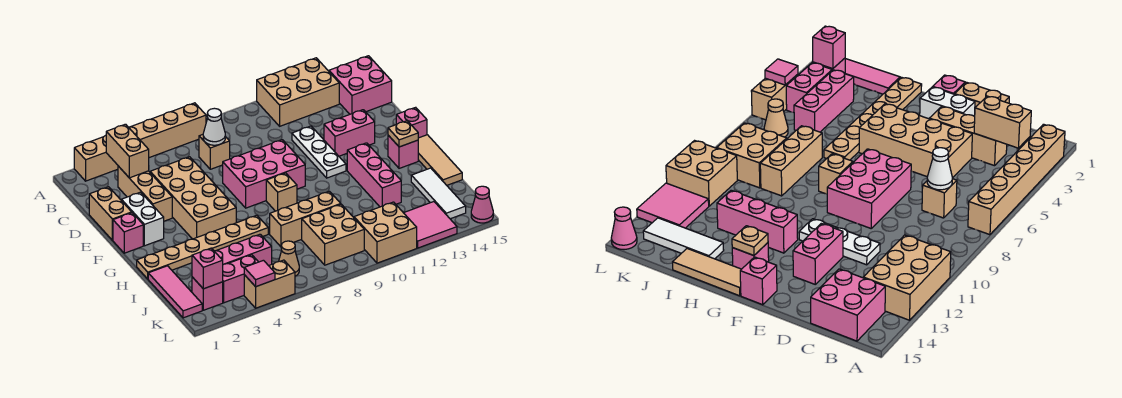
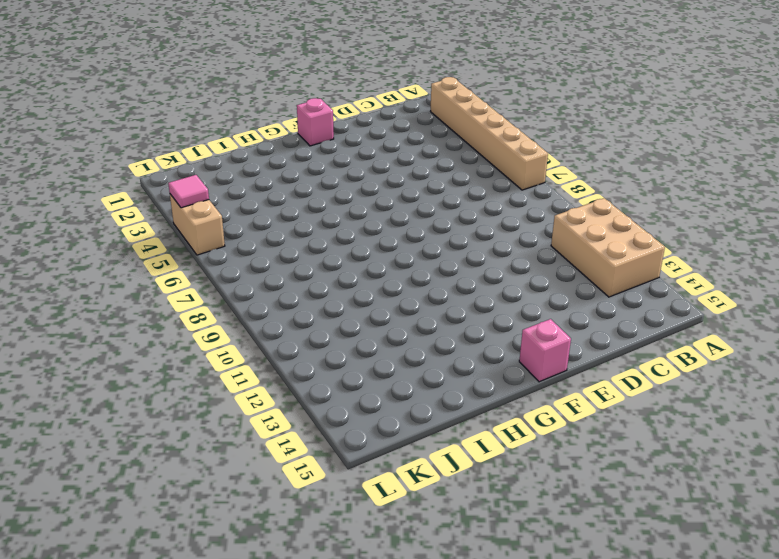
none -> pink 2x2 brick [329,56,392,114]
none -> tan 1x3 brick [118,166,172,221]
none -> tan 1x1 brick [199,135,230,169]
none -> tan 1x2 brick [89,187,132,240]

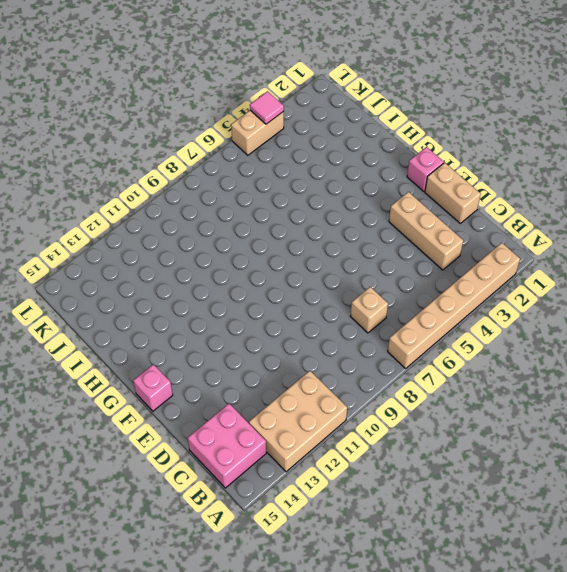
none -> tan 2x4 brick [150,157,236,239]
none -> white 1x3 plate [292,126,346,178]
none -> white 1x2 brick [121,192,164,246]
none -> pink 2x3 brick [223,140,305,208]

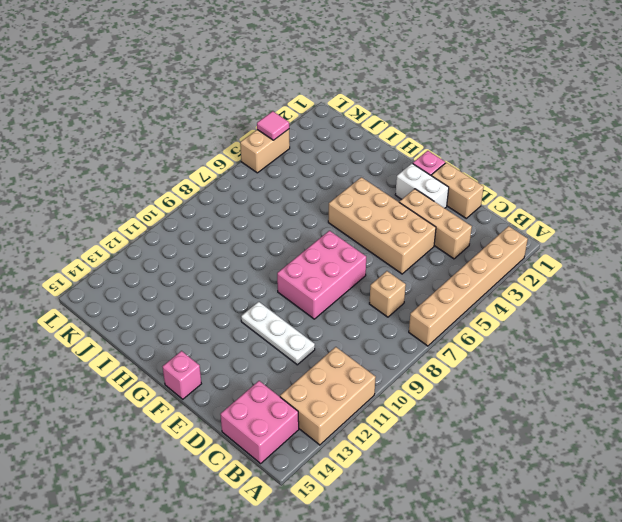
none -> pink 1x2 brick [324,110,375,156]
none -> tan 1x1 brick [266,173,297,211]
none -> pink 1x3 brick [347,143,401,207]
none -> pink 1x1 brick [388,135,418,168]

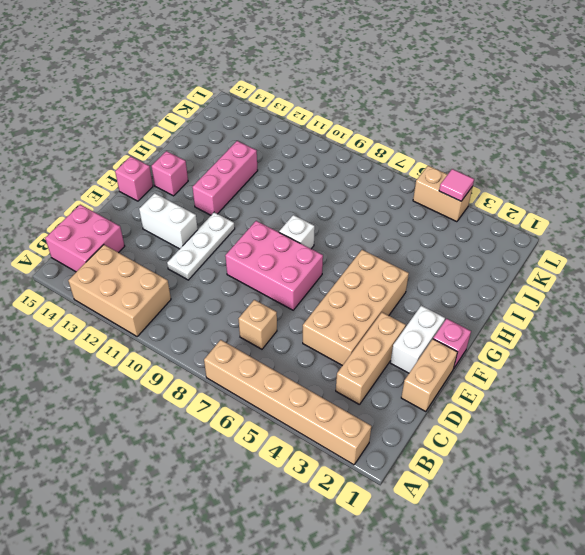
white 1x2 brick [139,193,198,249] -> pink 1x2 brick [324,110,375,156]
white 1x1 brick [279,215,315,249] -> tan 1x1 brick [266,173,297,211]
none -> tan 1x3 tile [418,135,462,185]
none -> tan 1x6 plate [137,215,268,279]
none -> pink 1x3 tile [148,266,202,318]
none -> tan 1x3 brick [270,191,340,247]

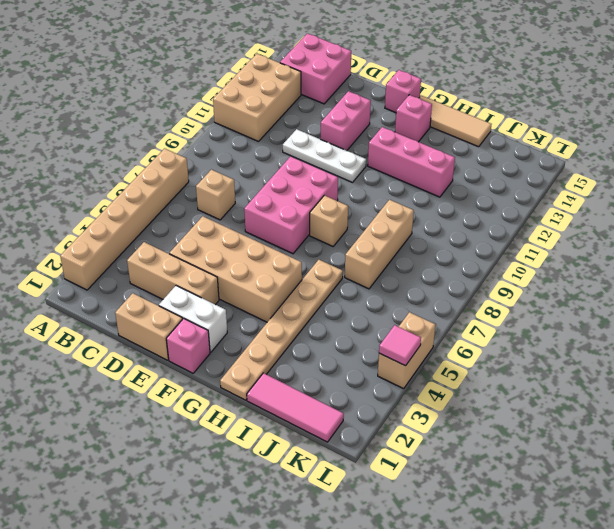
none -> white 1x3 tile [411,168,466,219]
none -> pink 1x3 brick [215,234,272,266]
none -> tan 2x2 brick [302,204,364,265]
none -> pink 1x1 brick [192,277,223,310]

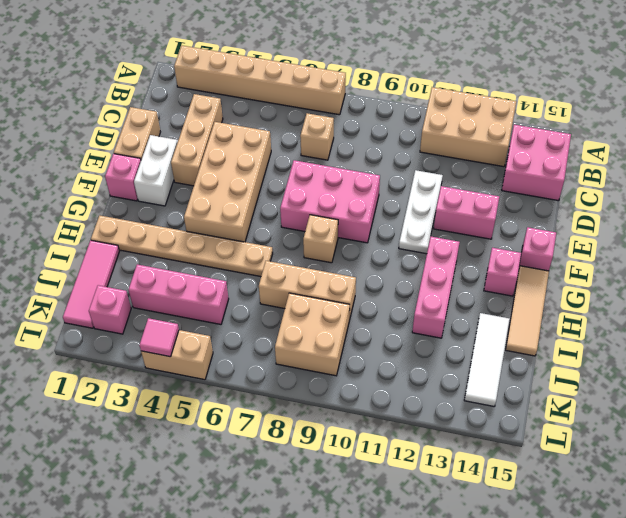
none -> pink 1x2 brick [223,255,258,303]
none -> tan 1x1 cone [279,241,299,276]
none -> tan 2x2 brick [354,202,417,263]
none -> pink 2x2 tile [404,202,457,248]

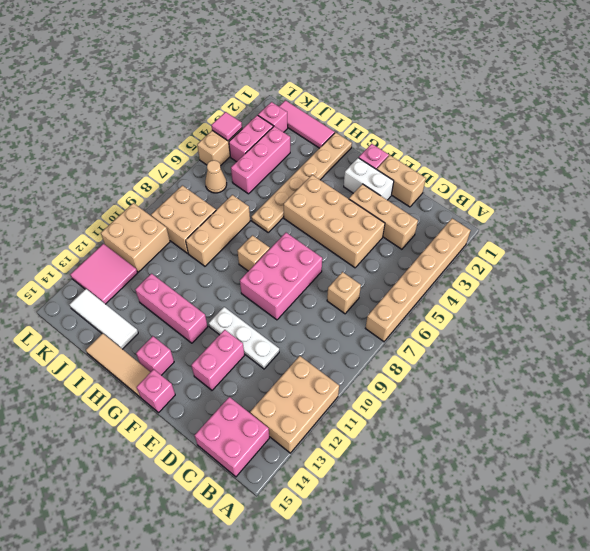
none -> pink 1x1 cone [471,186,493,223]
none -> tan 1x2 brick [106,124,149,178]
none -> white 1x1 cone [203,108,225,145]
none -> tan 1x1 plate [388,121,418,147]

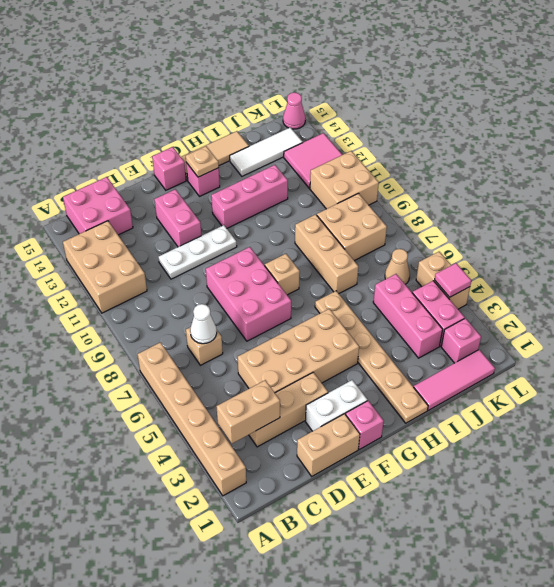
none -> pink 1x1 brick [192,248,223,289]

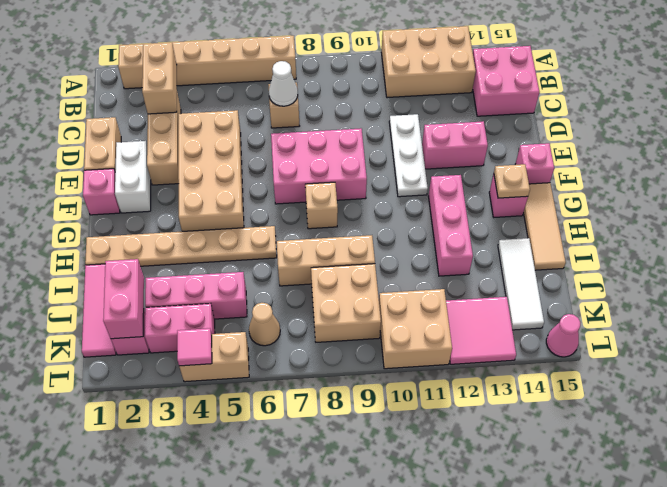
pink 1x2 brick [103,259,144,339] -> pink 1x1 brick [192,248,223,289]

